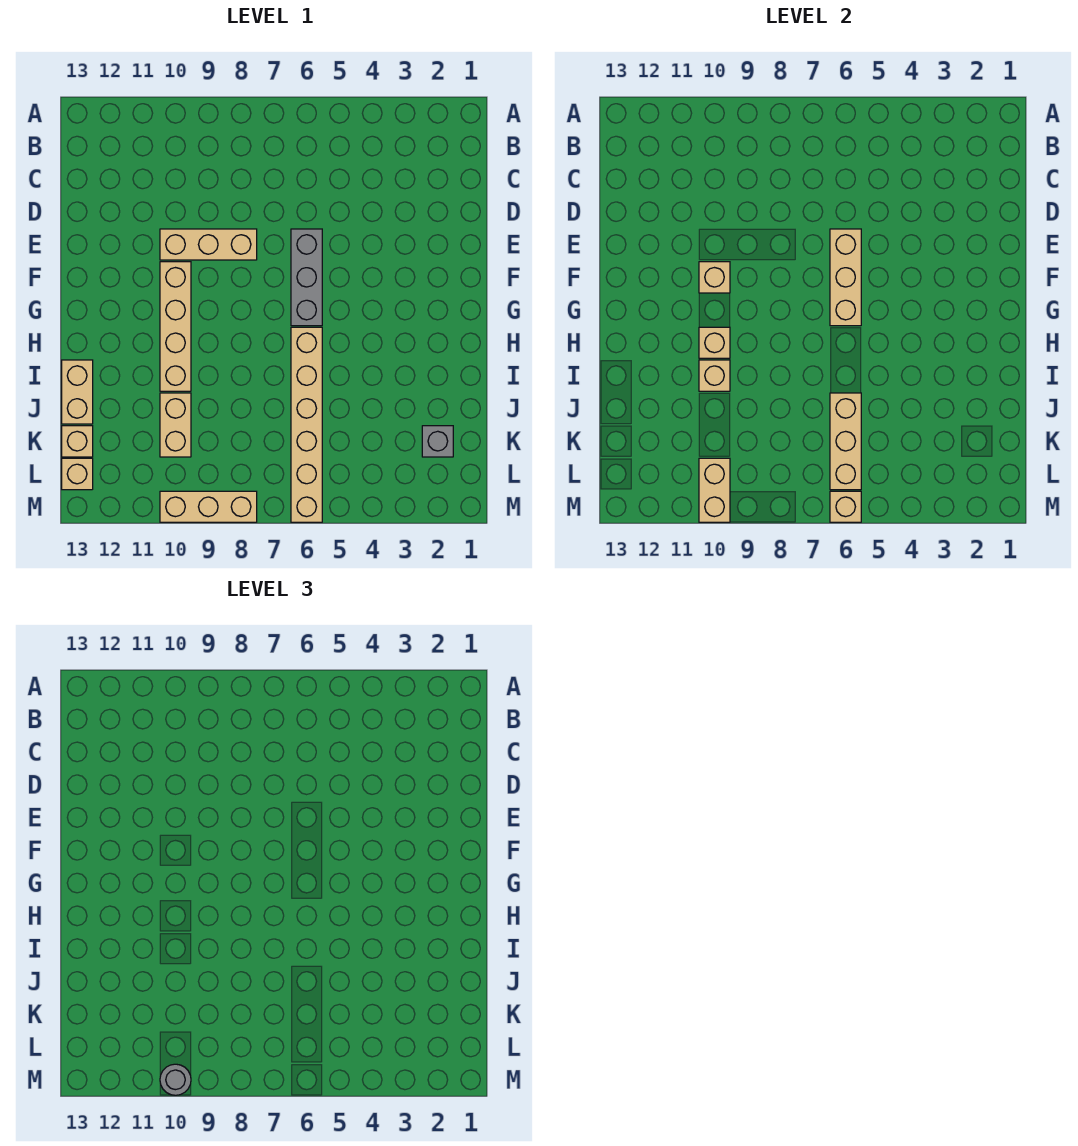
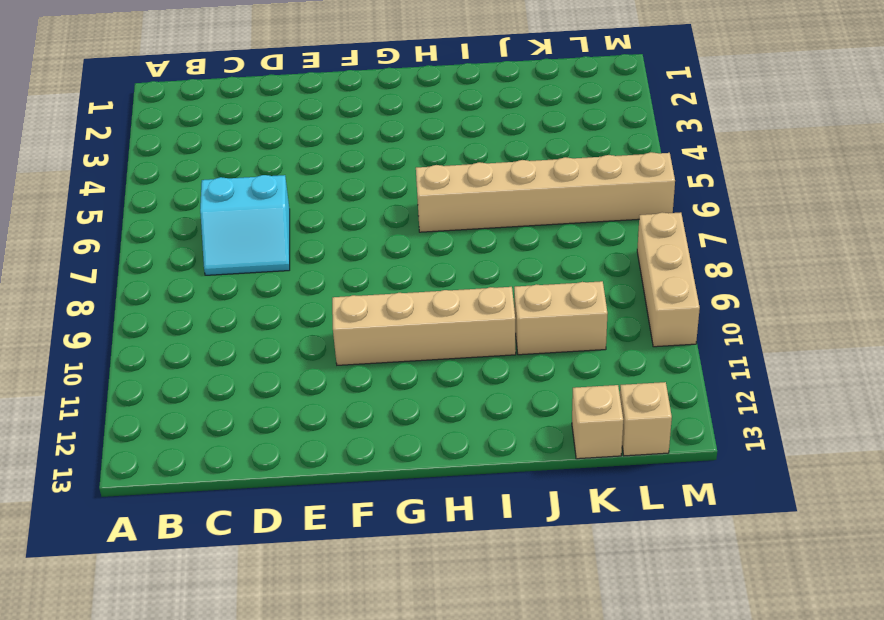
cyan 2x2 slope [200,175,290,275] -> none
none -> grey 1x3 brick [291,229,322,326]
none -> tan 1x3 brick [160,229,257,260]
none -> tan 1x2 brick [62,360,93,424]

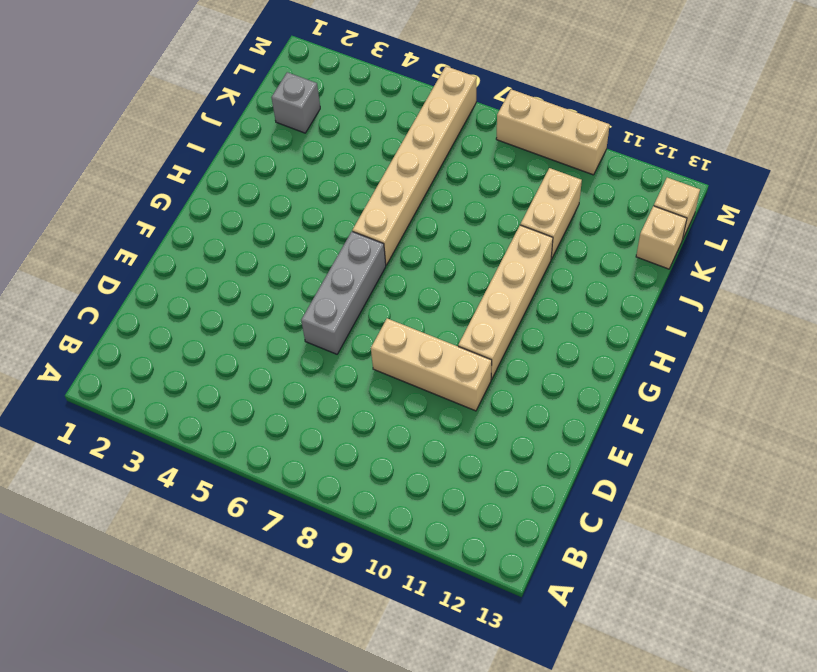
none -> tan 1x2 brick [62,360,93,424]
none -> tan 1x3 brick [830,229,861,326]
none -> tan 1x1 brick [699,262,730,293]

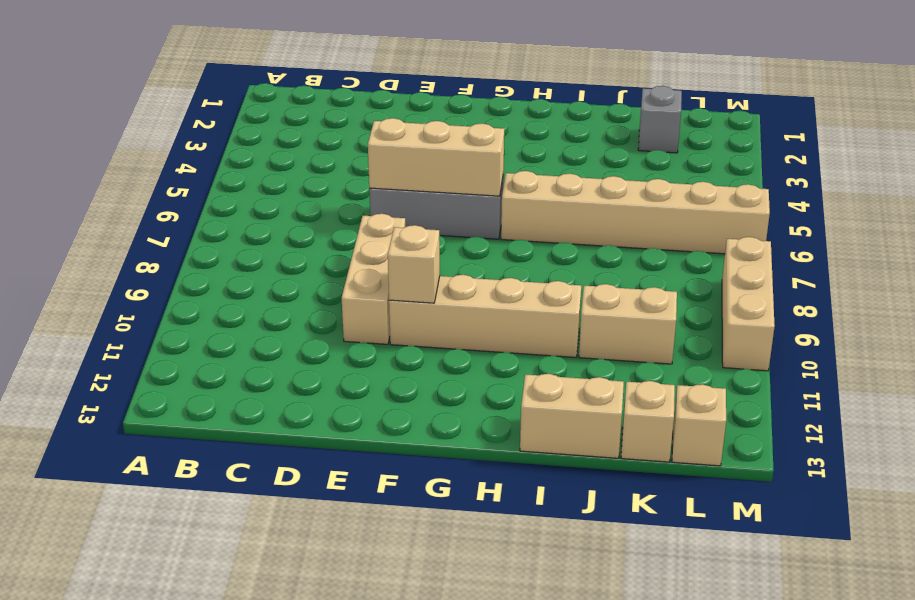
none -> tan 1x1 brick [699,327,730,358]
none -> tan 1x1 brick [699,360,730,391]
none -> tan 1x3 brick [830,393,861,490]

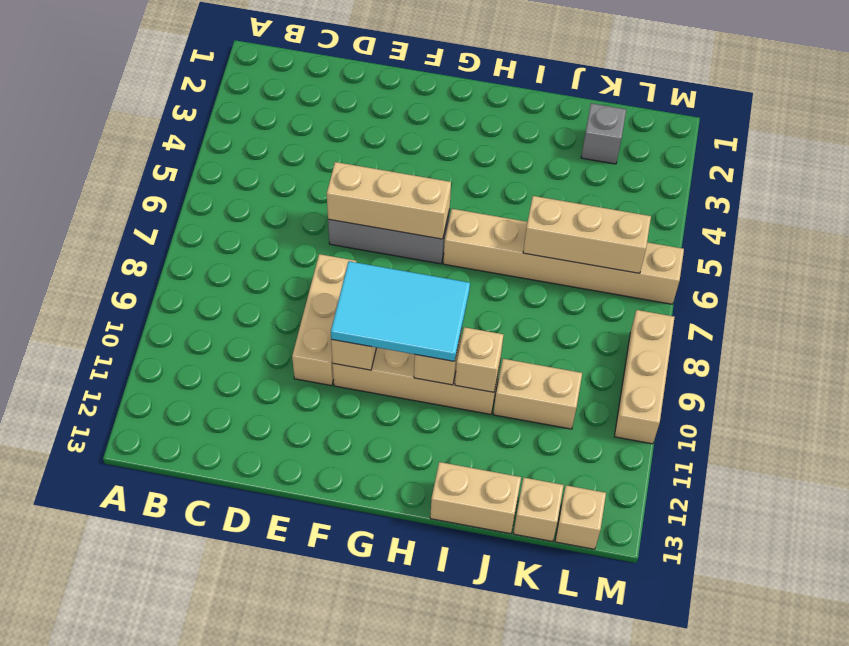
cyan 2x3 tile [331,261,470,361] -> none
none -> tan 1x2 brick [699,458,730,522]
none -> tan 1x1 brick [830,491,861,522]
none -> grey 1x1 round brick [160,1064,191,1095]

